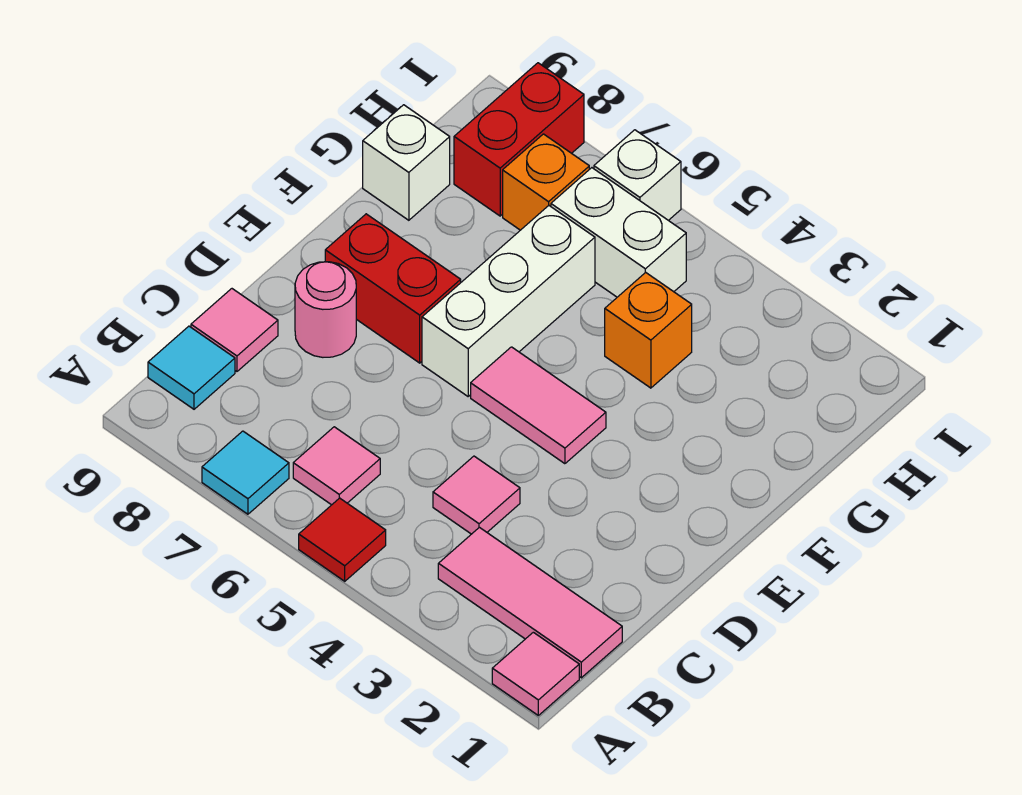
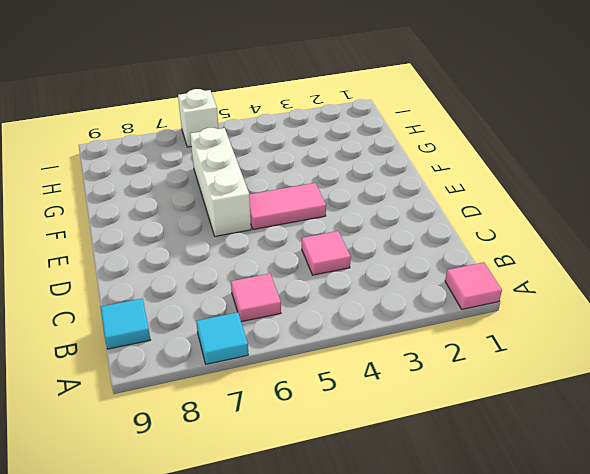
none -> red 1x1 tile [299,498,386,581]
none -> pink 1x3 tile [438,527,622,678]
none -> pink 1x1 tile [191,289,278,371]

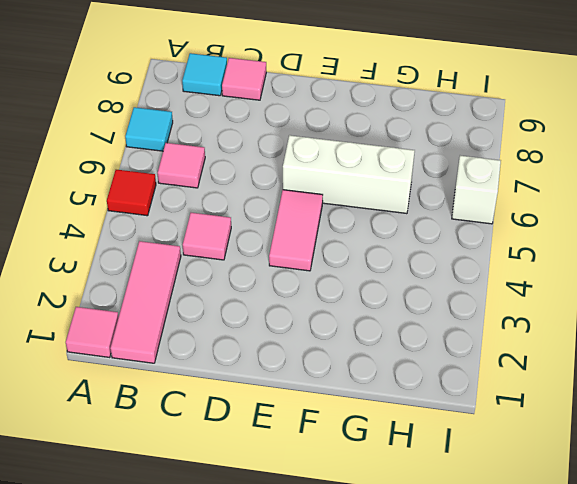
none -> pink 1x1 round brick [295,262,356,357]
none -> red 1x2 brick [325,214,461,363]
none -> orange 1x1 brick [605,272,692,388]

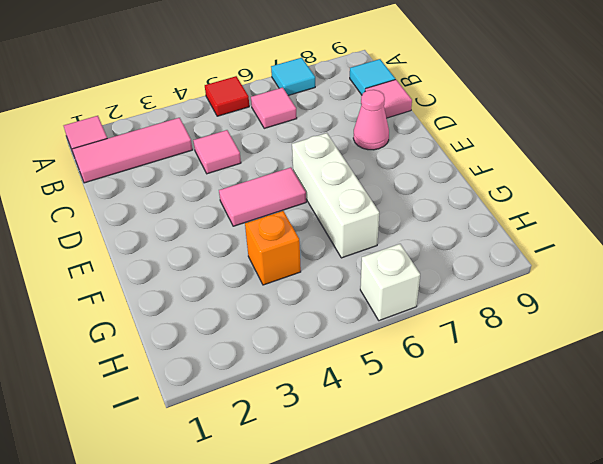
pink 1x1 cone [353,90,389,150] -> pink 1x1 round brick [295,262,356,357]
none -> red 1x2 brick [325,214,461,363]
none -> white 1x1 brick [363,105,450,220]
none -> white 1x2 brick [551,168,686,297]

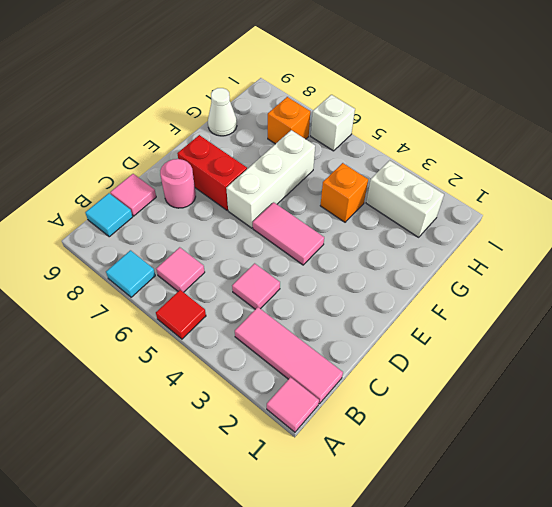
white 1x1 cone [208,88,237,136] -> white 1x1 brick [363,105,450,220]
white 1x2 brick [366,160,444,237] -> white 1x2 brick moved to [551,168,686,297]
none -> red 1x2 brick [454,63,584,216]

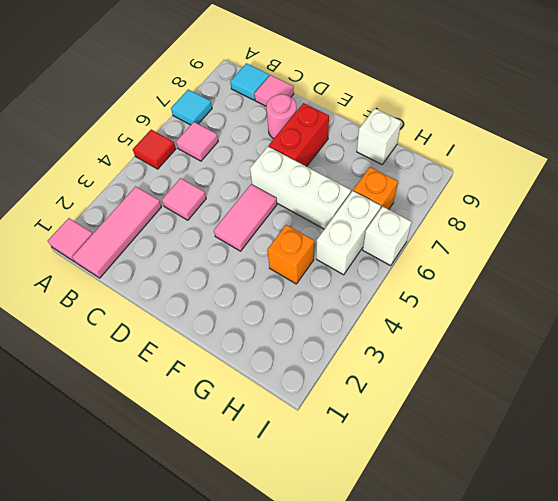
none -> red 1x2 brick [454,63,584,216]

